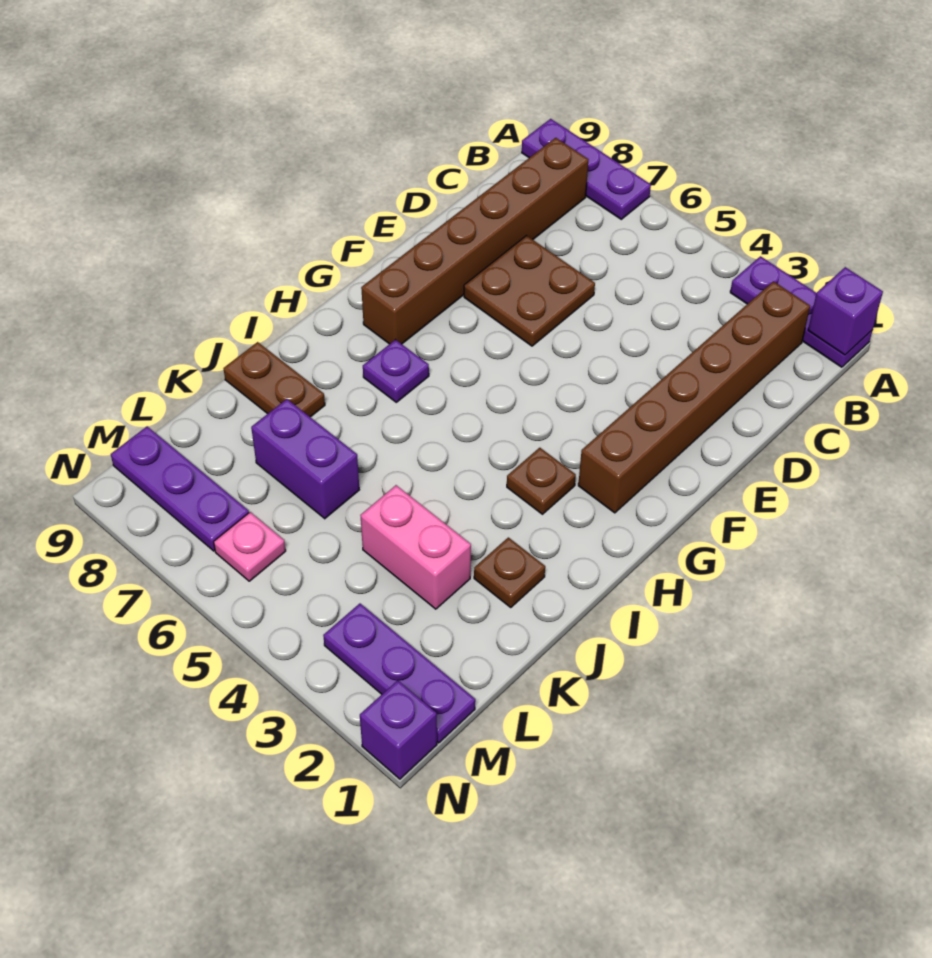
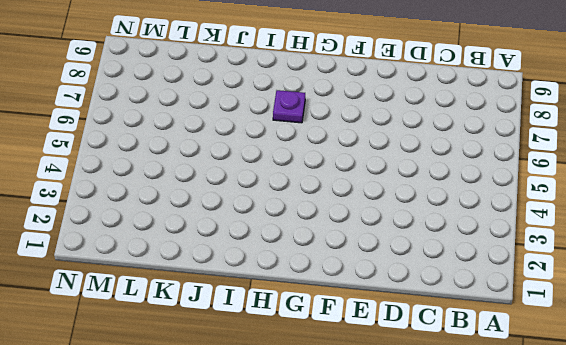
none -> purple 1x3 plate [730,256,872,367]
none -> purple 1x3 plate [522,119,651,219]
none -> brown 1x6 brick [578,281,810,513]

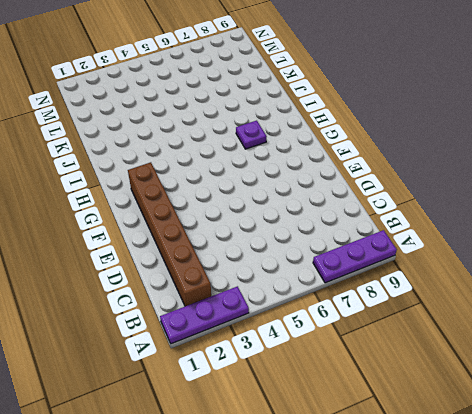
none -> brown 1x6 brick [361,138,589,344]
none -> brown 2x2 plate [464,236,595,346]
none -> brown 1x1 plate [507,448,576,514]

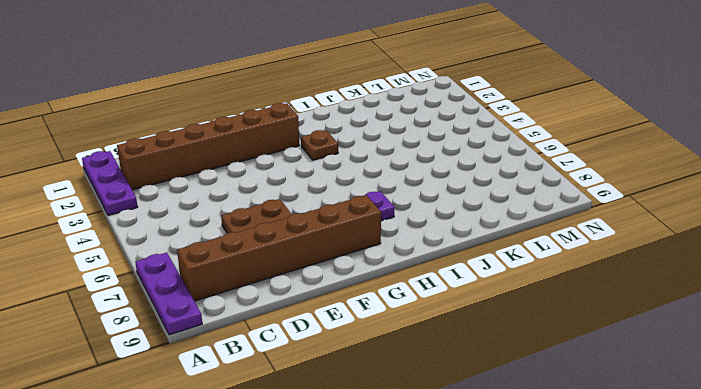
none -> brown 1x1 plate [474,537,545,607]
none -> brown 1x2 plate [223,342,325,417]
none -> pink 1x2 brick [360,485,471,609]

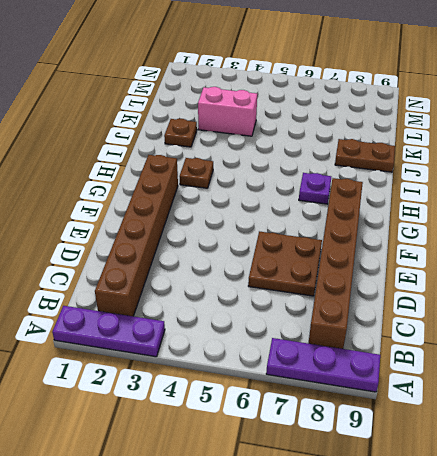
none -> purple 1x2 brick [251,399,359,519]
none -> purple 1x3 plate [323,604,475,743]
none -> pink 1x1 plate [214,512,286,581]

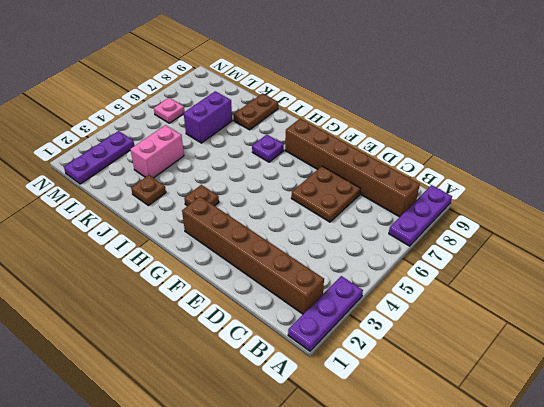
none -> purple 1x3 plate [111,426,249,551]
none -> purple 1x1 brick [360,680,437,779]
none -> purple 1x1 brick [808,267,883,355]

